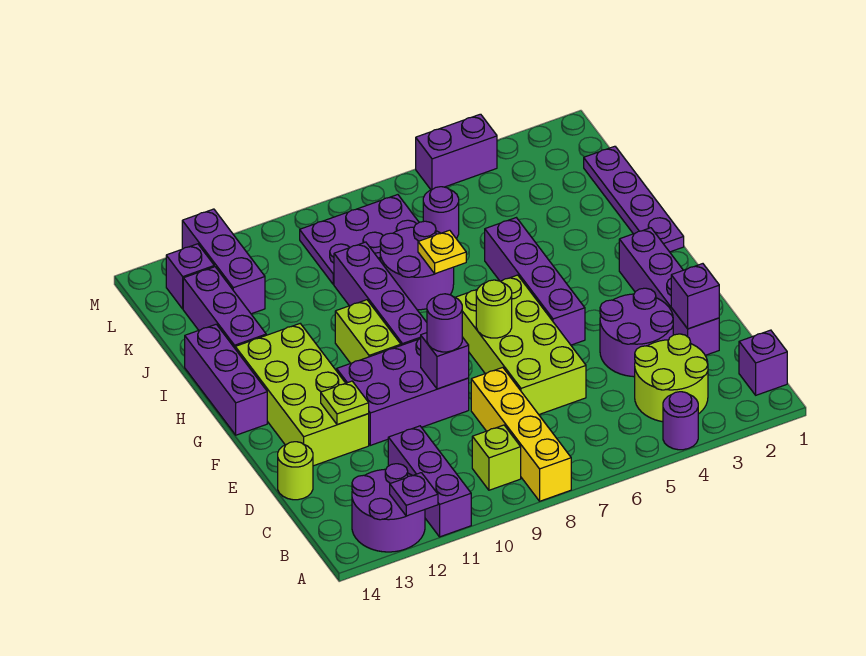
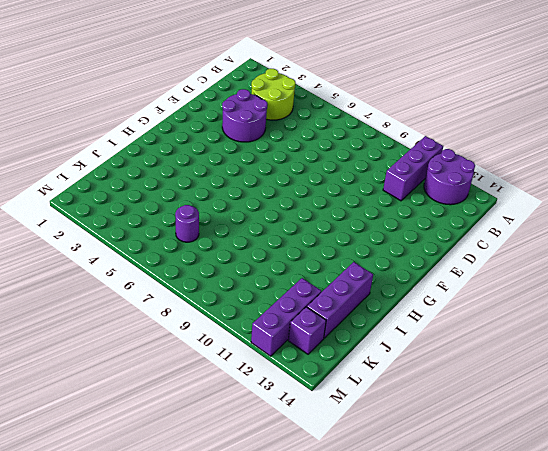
none -> purple 1x1 round brick [663,392,698,450]
none -> yellow 1x4 brick [471,368,571,501]
none -> purple 1x1 brick [739,330,787,395]
none -> lime 1x1 brick [472,425,521,490]

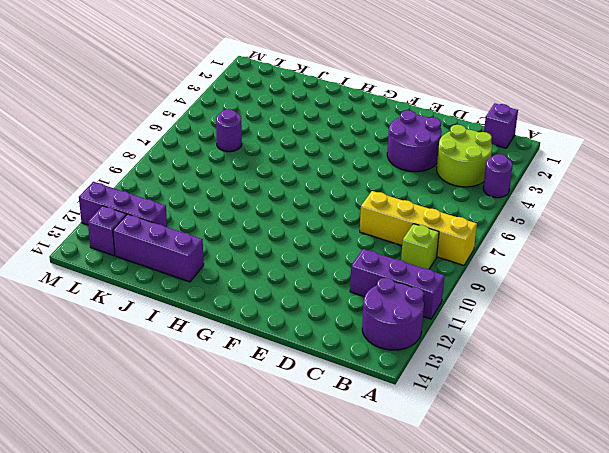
none -> purple 1x4 brick [619,228,719,355]
none -> lime 2x4 brick [455,275,586,414]
none -> lime 1x1 round brick [278,442,313,500]
none -> purple 2x3 brick [337,338,469,445]

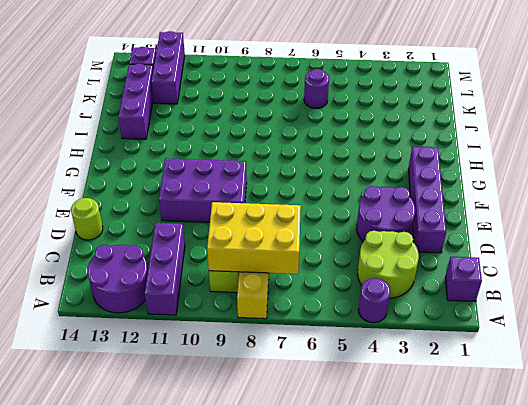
yellow 2x3 brick [207,202,301,274] -> none
none -> lime 2x4 brick [455,275,586,414]
none -> lime 2x4 brick [235,324,369,466]
none -> purple 1x4 brick [485,218,585,345]
none -> purple 1x4 brick [334,242,427,345]

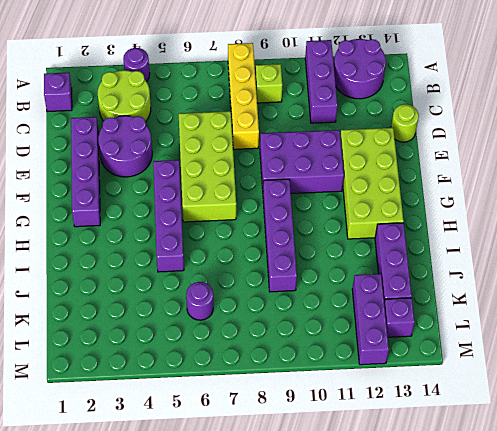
none -> lime 1x2 brick [335,300,401,363]
none -> purple 1x3 brick [185,324,267,435]
none -> purple 1x4 plate [584,146,684,252]
none -> purple 2x2 round brick [380,221,454,310]

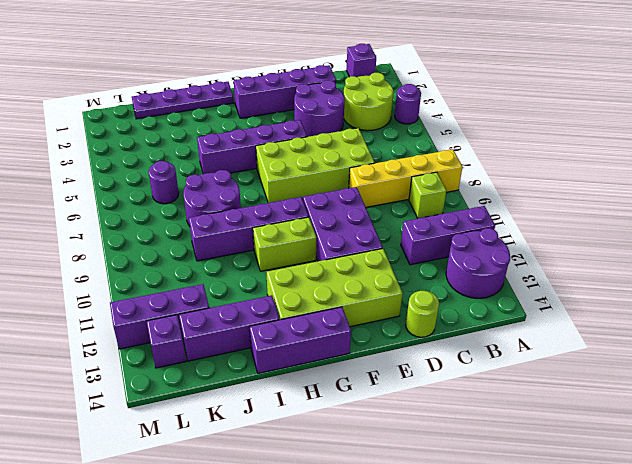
none -> purple 2x3 plate [300,195,419,284]
none -> purple 1x2 brick [416,114,497,190]
none -> purple 1x1 plate [390,473,438,516]
none -> purple 1x1 brick [671,264,719,329]

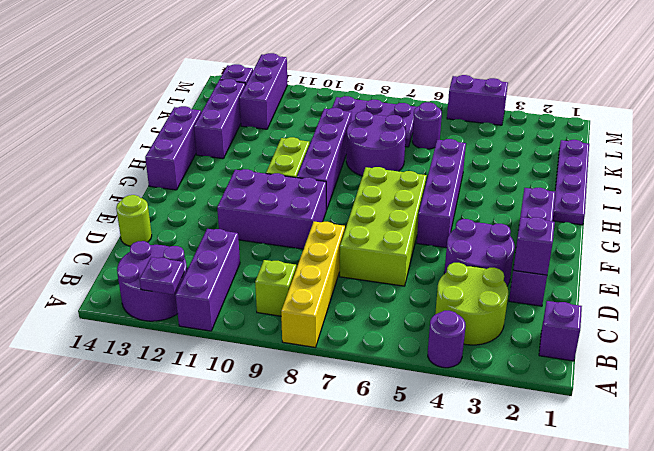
none -> lime 2x4 brick [235,324,369,466]
none -> purple 1x1 brick [421,333,469,389]
none -> lime 1x1 plate [321,381,369,425]
none -> lime 1x1 round brick [476,280,512,338]

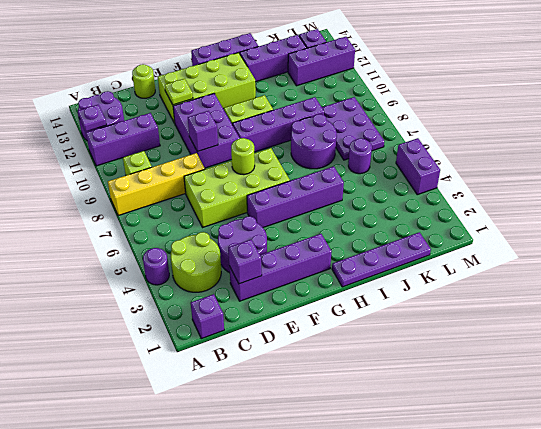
none -> yellow 1x1 plate [418,230,466,274]
none -> purple 1x1 round brick [427,294,462,352]

